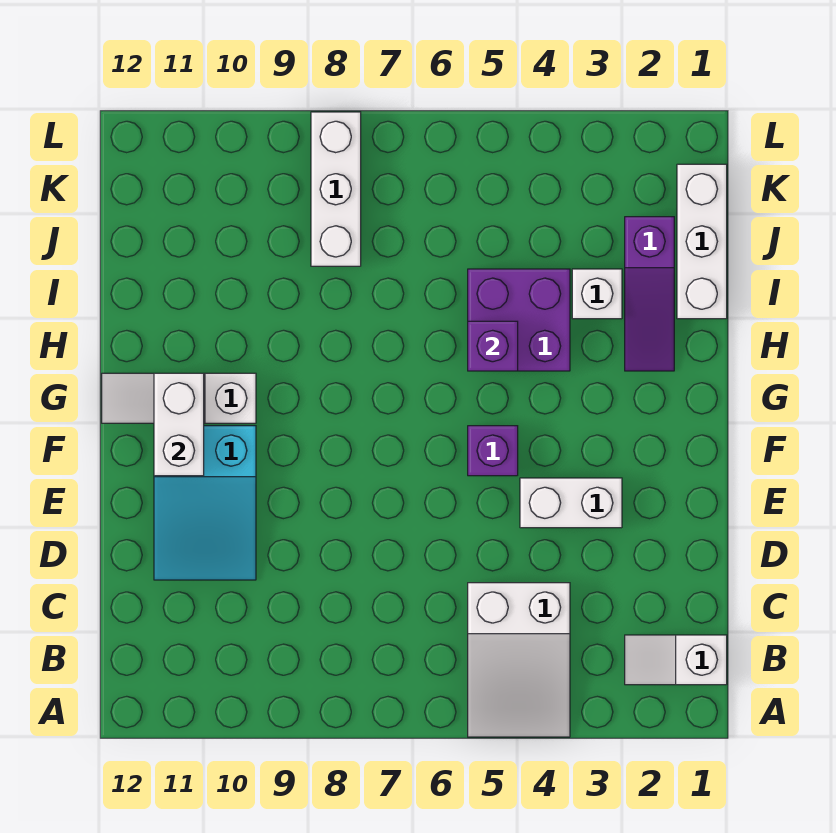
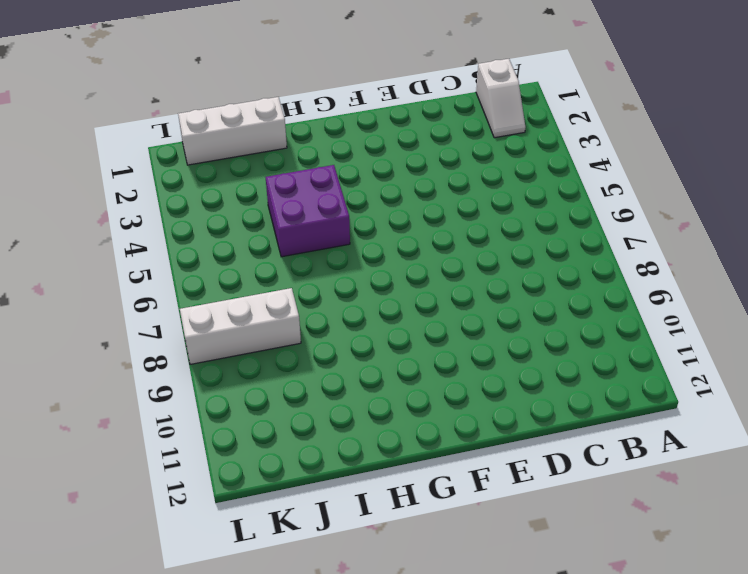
none -> white 2x3 slope [468,583,570,737]
none -> cyan 2x3 slope [154,426,256,580]
none -> white 1x2 brick [520,478,622,528]

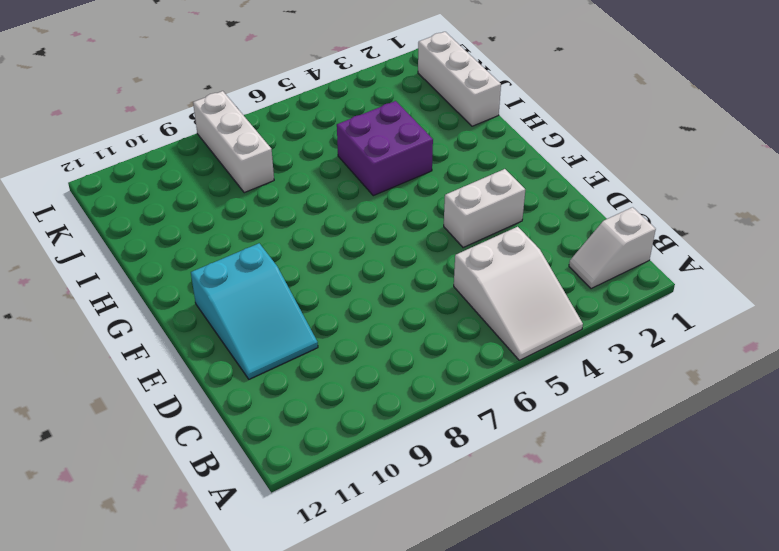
none -> purple 1x1 brick [468,426,518,476]
none -> white 1x3 slope [102,373,256,423]
none -> purple 1x3 slope [625,217,674,371]

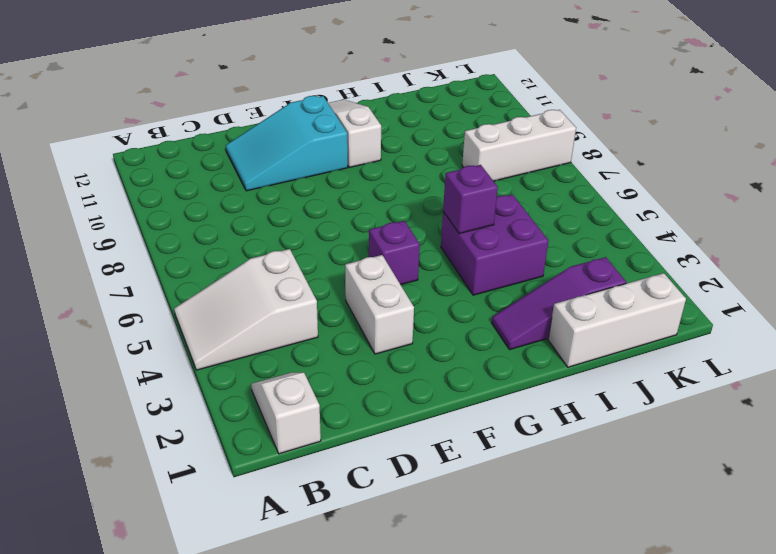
none -> white 1x1 brick [572,269,622,319]
none -> white 1x2 brick [154,373,204,476]

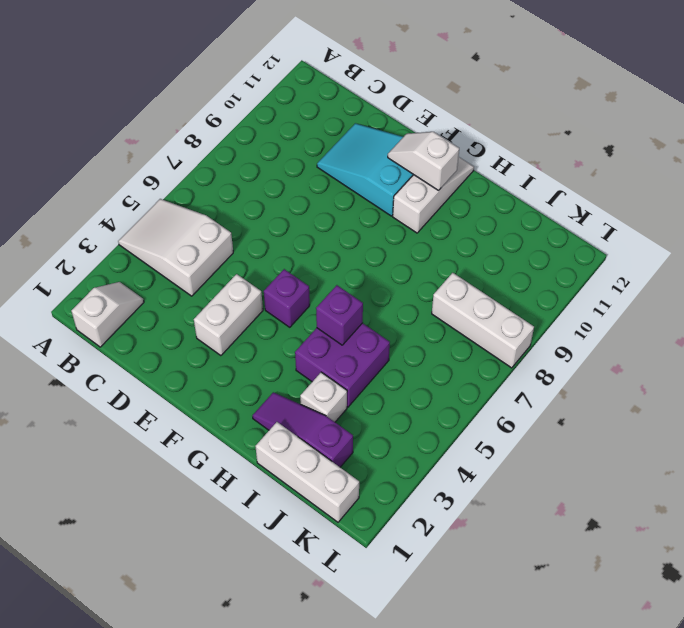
white 1x2 slope [388,132,459,190] -> white 1x2 brick [154,373,204,476]

